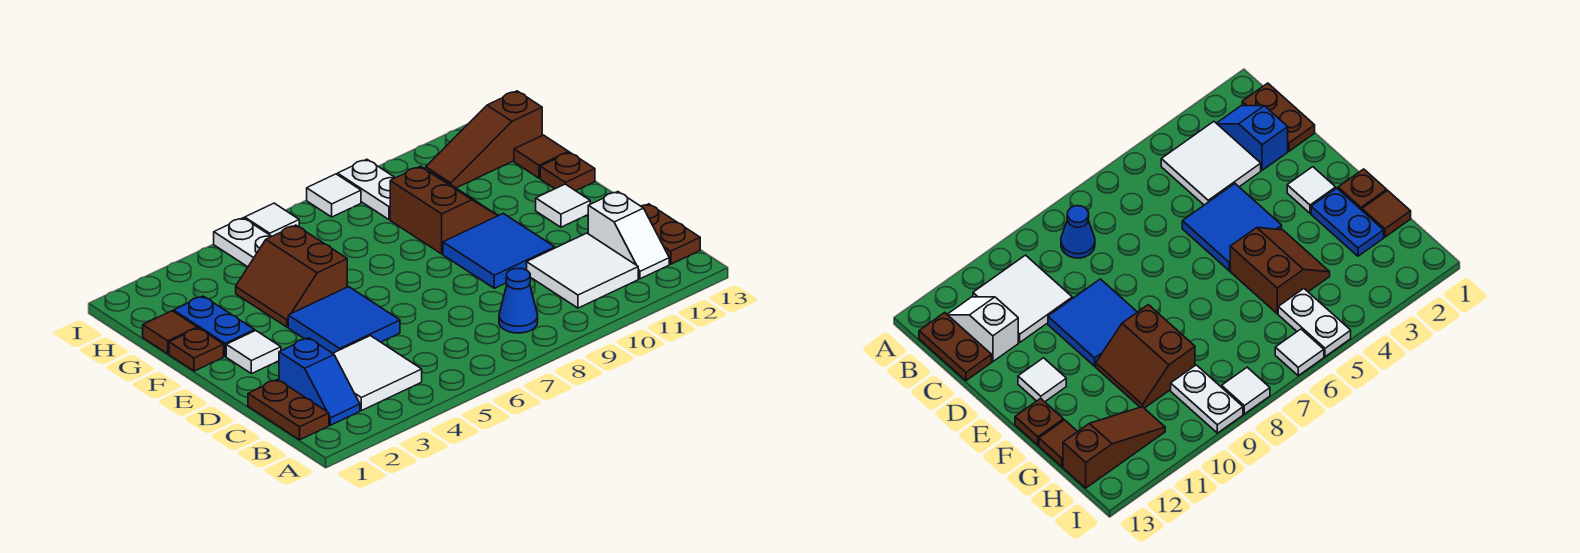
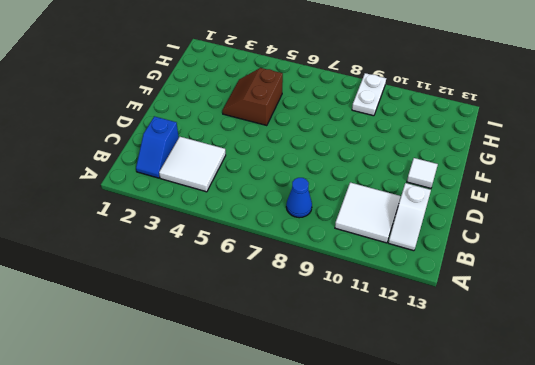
none -> brown 1x2 plate [248,380,329,440]
none -> brown 1x2 plate [641,204,700,264]
none -> blue 2x2 tile [288,287,400,353]

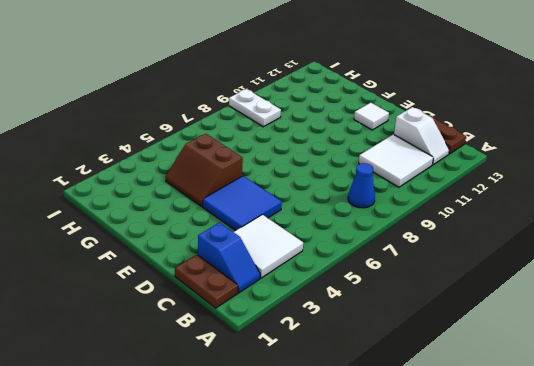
none -> blue 2x2 tile [443,213,555,288]
none -> white 1x1 tile [226,331,281,374]
none -> brown 1x1 plate [169,328,224,371]

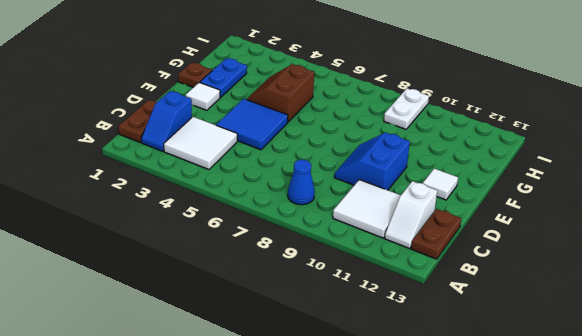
blue 2x2 slope [334,132,410,190] -> blue 2x2 tile [443,213,555,288]
none -> brown 2x2 slope [390,166,498,254]
none -> brown 1x1 plate [540,152,595,191]
none -> brown 1x1 tile [143,311,197,354]

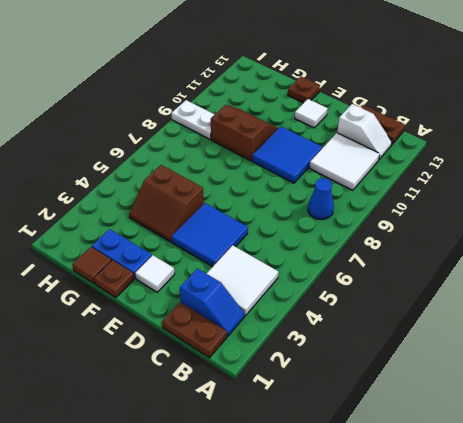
none -> brown 1x1 tile [514,135,569,178]
none -> white 1x2 plate [214,218,271,267]
none -> brown 1x3 slope [426,91,542,188]

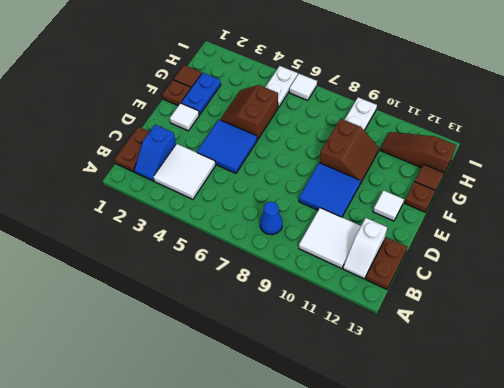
none -> white 1x1 tile [307,174,361,217]

